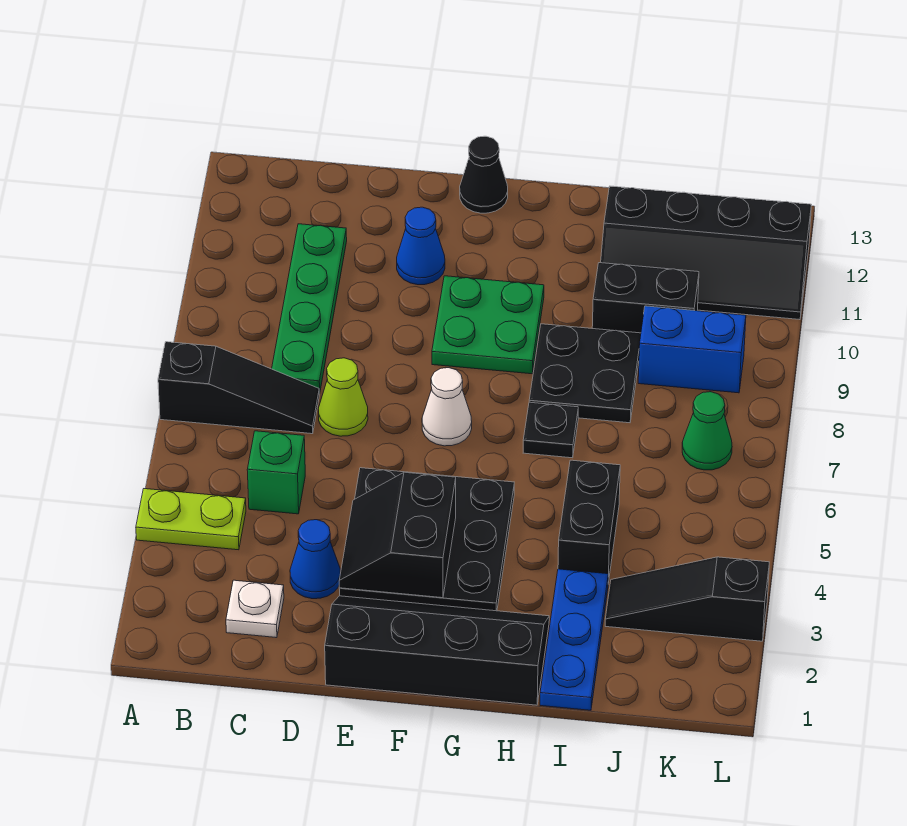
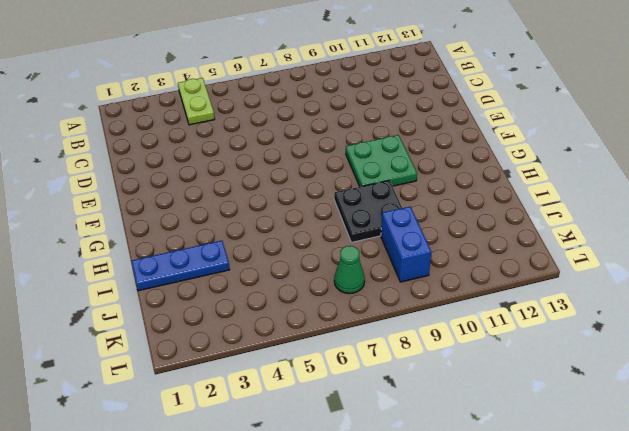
none -> black 1x3 slope [158,342,319,434]
none -> white 1x1 plate [226,580,284,638]
none -> green 1x1 brick [247,431,305,514]

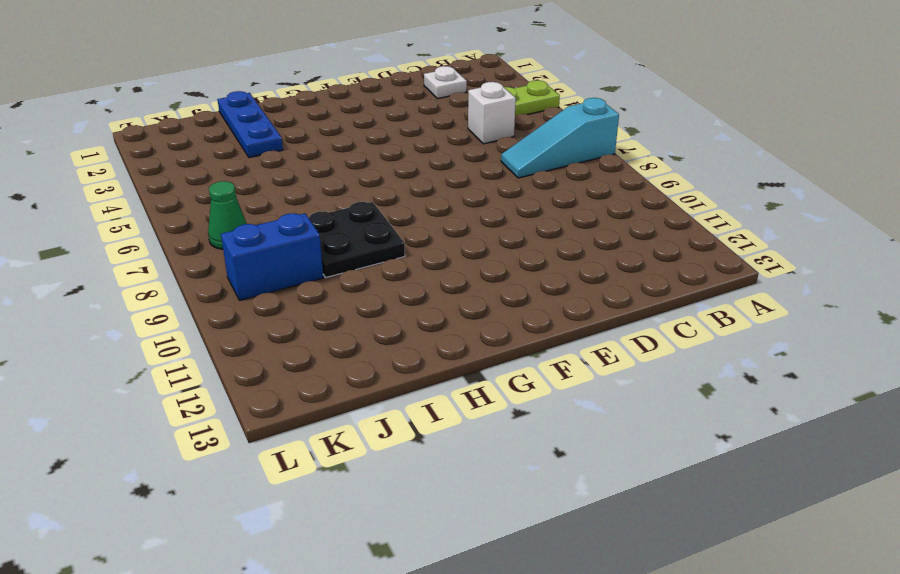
cyan 1x3 slope [501,98,619,178] -> black 1x3 slope [158,342,319,434]
white 1x1 brick [468,82,516,144] -> green 1x1 brick [247,431,305,514]
none -> green 1x4 plate [272,224,347,394]
none -> blue 1x1 cone [290,520,340,599]
none -> lime 1x1 cone [318,358,368,436]

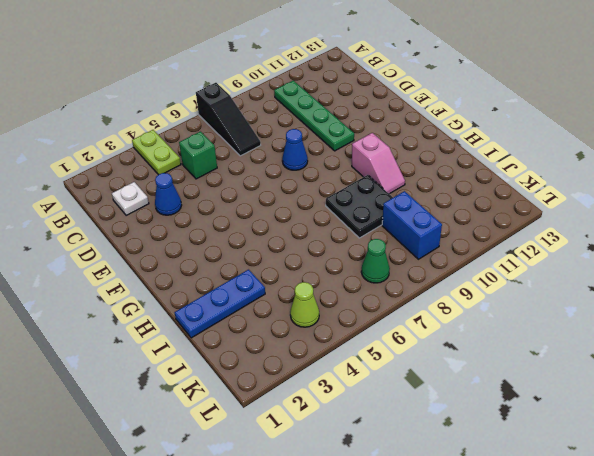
green 1x4 plate [274,80,354,151] -> green 1x4 plate turned to [272,224,347,394]
blue 1x1 cone [282,129,308,170] -> blue 1x1 cone moved to [397,207,445,285]
pink 1x2 slope [352,133,405,194] -> green 2x2 plate [432,276,544,374]
lime 1x1 cone [290,282,319,327] -> lime 1x1 cone moved to [318,358,368,436]
none -> black 2x4 slope [325,596,549,705]
none -> black 3x3 plate [339,468,514,611]
none -> white 1x1 cone [422,368,472,446]

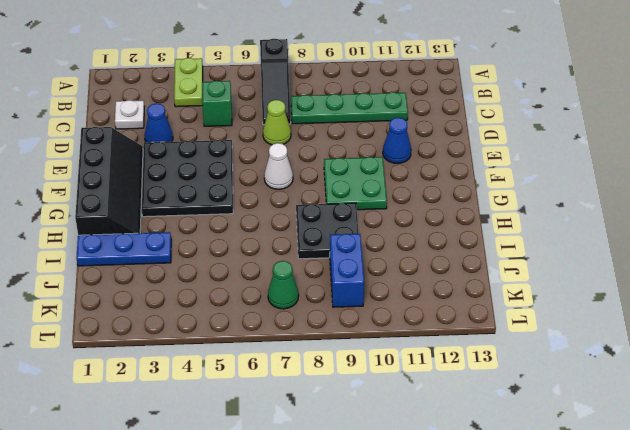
none -> black 1x1 cone [460,136,508,213]
none -> black 1x1 plate [523,402,578,458]
none -> black 1x2 brick [558,460,620,583]

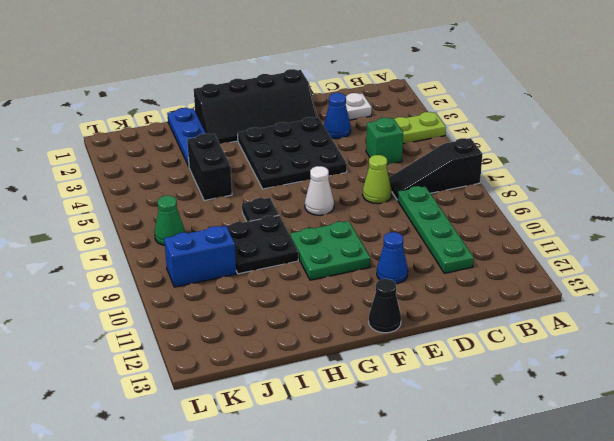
none -> black 1x2 brick [592,263,699,333]
none -> black 2x4 slope [601,186,811,320]
none -> black 1x3 slope [605,557,769,641]

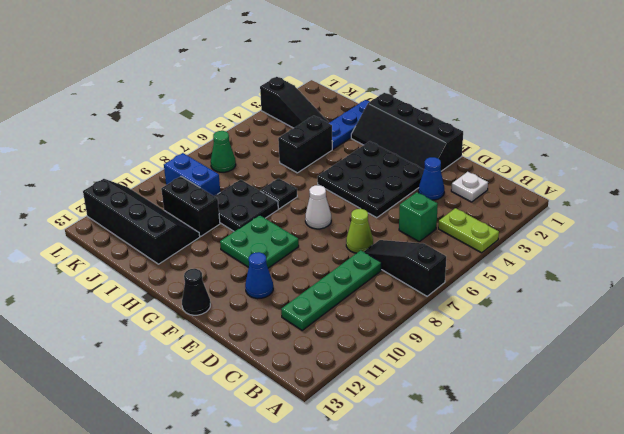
none -> black 2x2 slope [339,472,456,598]

